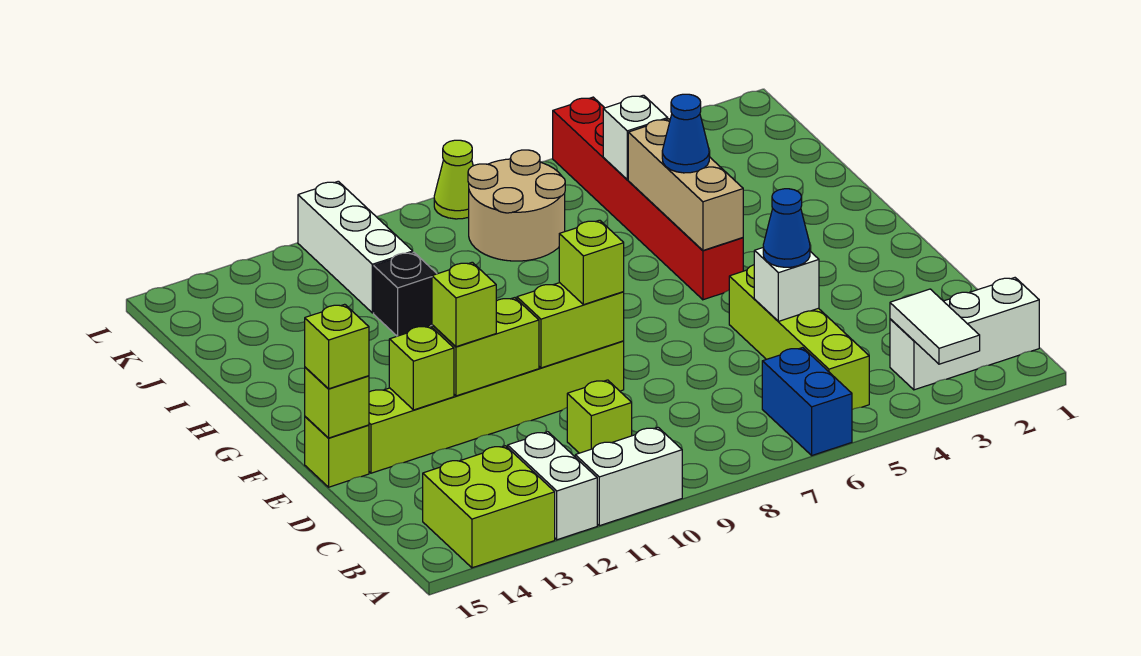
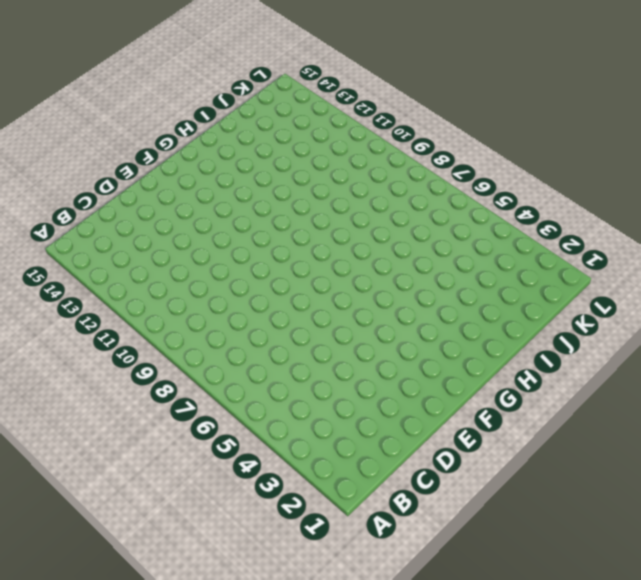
none -> blue 1x2 brick [762,348,852,455]
none -> white 1x2 brick [575,427,682,526]
none -> white 1x2 brick [508,432,597,540]

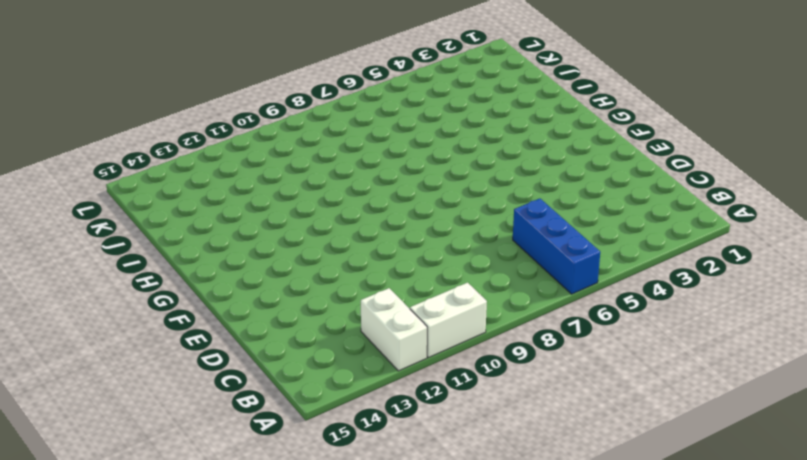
blue 1x3 brick [513,199,600,294] -> blue 1x2 brick [762,348,852,455]
none -> lime 2x2 brick [423,446,555,568]
none -> white 1x3 brick [890,278,1039,390]
none -> lime 1x4 brick [729,265,869,410]

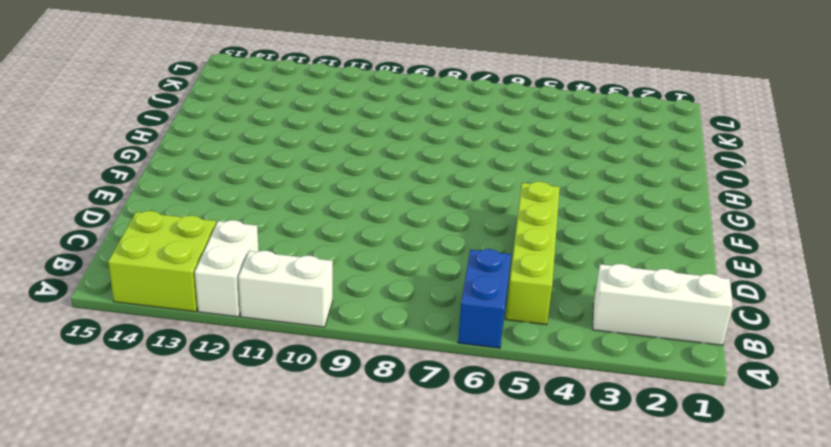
none -> lime 1x1 brick [567,380,632,453]
none -> lime 1x6 brick [369,341,624,473]
none -> lime 1x1 brick [305,417,369,487]

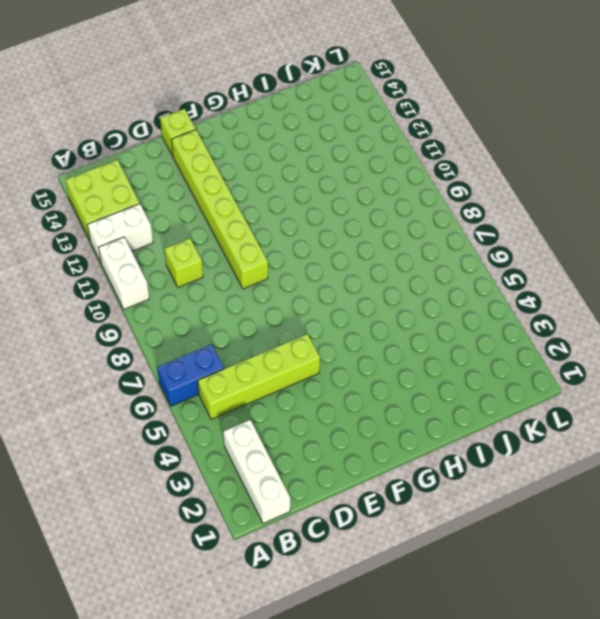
none -> red 1x6 brick [553,97,743,300]
none -> black 1x1 brick [374,252,437,336]
none -> tan 2x2 round brick [468,150,565,261]

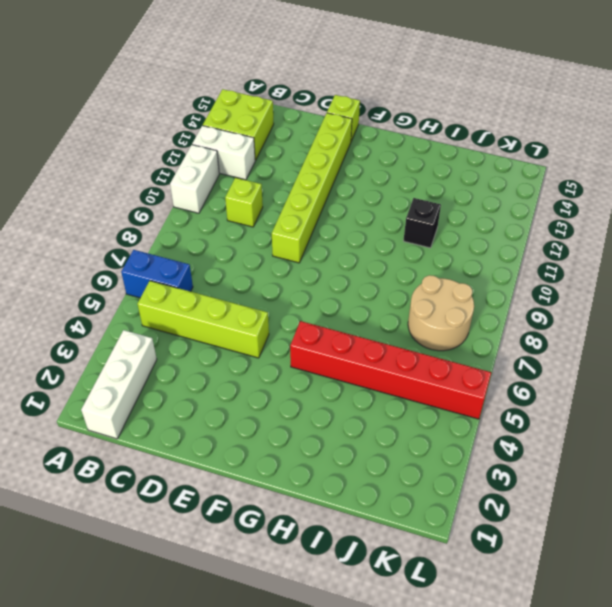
none -> white 1x3 brick [298,181,413,313]
none -> lime 1x1 cone [434,140,473,219]
none -> white 1x2 tile [890,289,980,364]

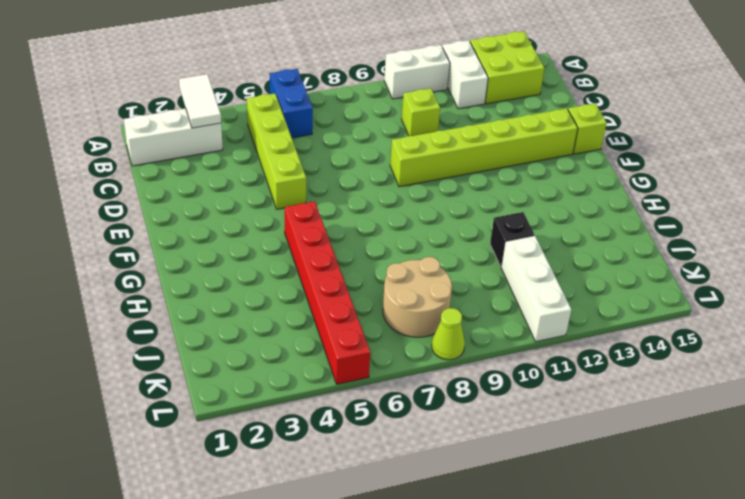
none -> white 1x1 brick [754,248,819,321]
none -> lime 1x2 brick [517,283,624,368]
none -> lime 1x2 brick [432,298,539,396]

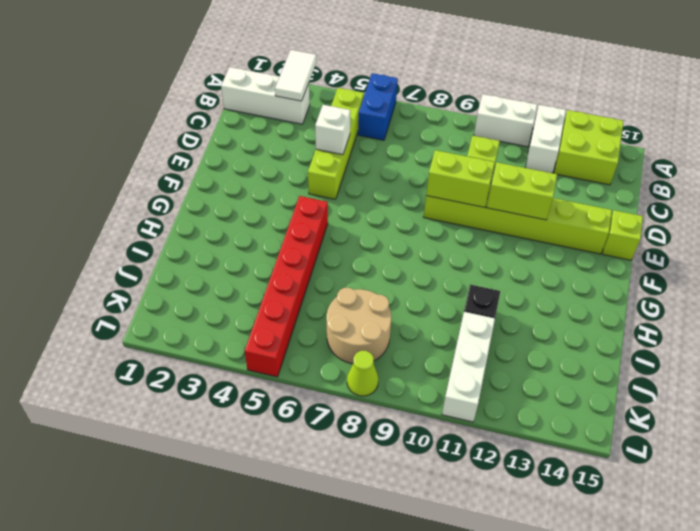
none -> lime 1x1 brick [389,326,454,410]
none -> lime 1x1 brick [305,367,369,438]
none -> tan 1x3 brick [628,119,743,250]

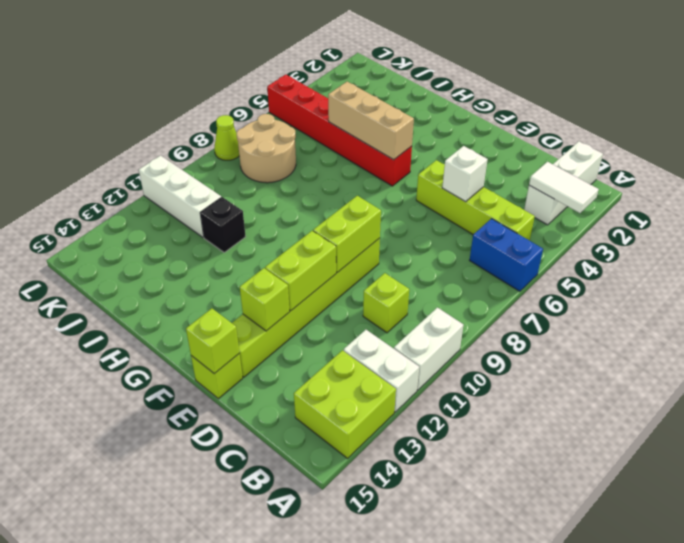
none -> white 1x1 brick [603,95,668,180]
none -> blue 1x1 cone [763,189,810,267]
none -> lime 1x1 brick [559,220,624,305]

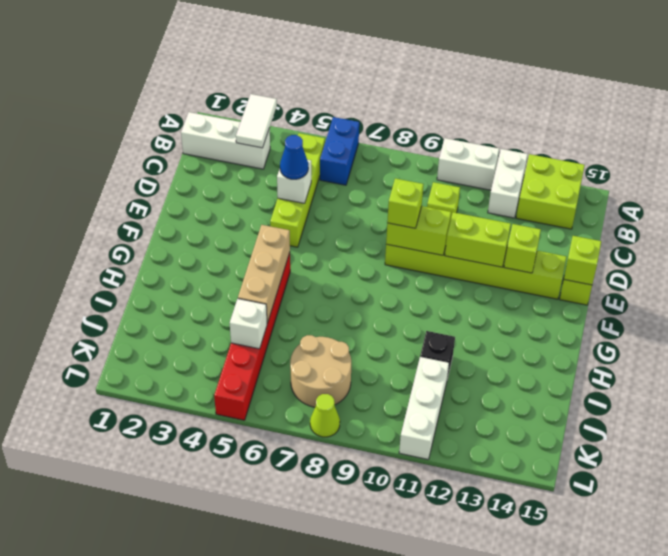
none -> lime 1x1 brick [432,262,496,347]
none -> lime 1x1 brick [305,304,369,389]
none -> blue 1x1 cone [662,94,709,173]

